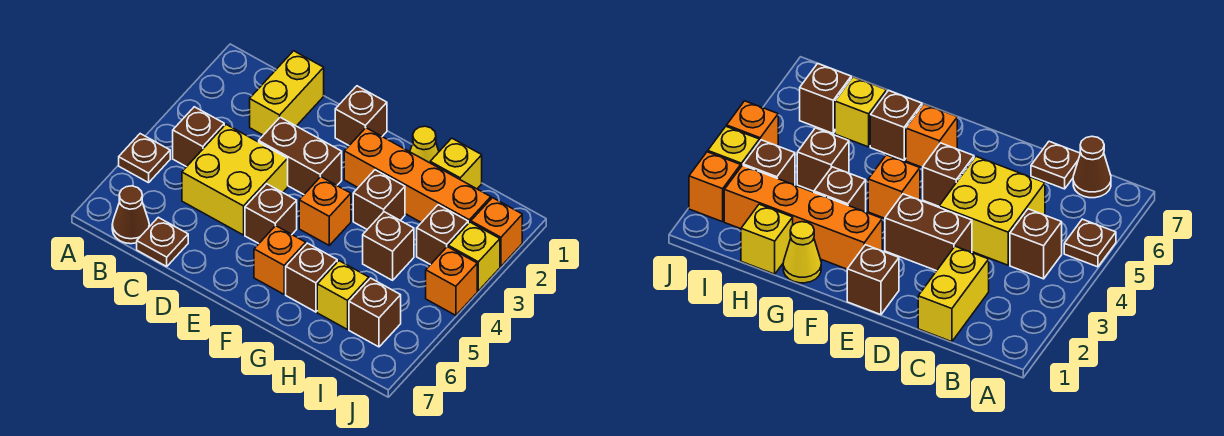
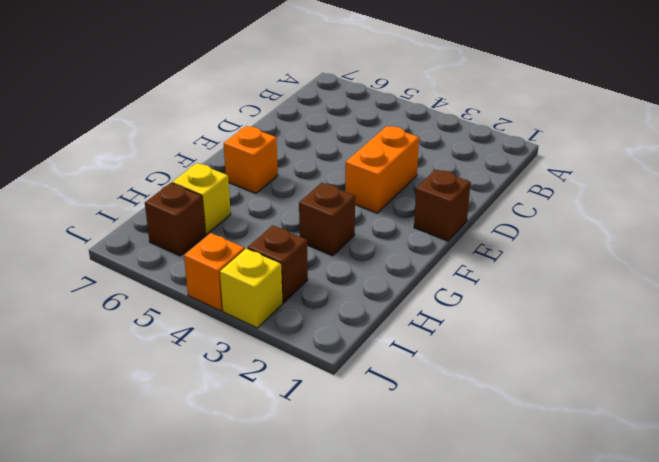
orange 1x2 brick [345,126,419,213] -> brown 1x2 brick [259,117,342,194]
none -> brown 1x1 plate [119,134,170,183]
none -> brown 1x1 brick [173,107,224,167]
none -> brown 1x1 cone [112,186,149,244]

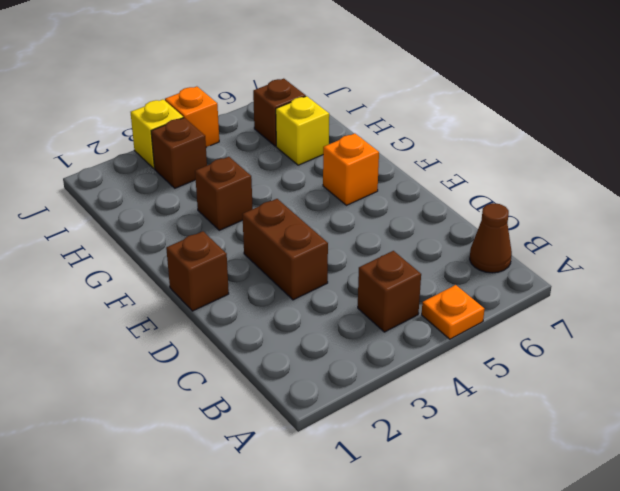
orange 1x1 plate [422,285,484,339] -> brown 1x1 plate [119,134,170,183]
none -> yellow 1x2 brick [250,51,324,135]
none -> yellow 2x2 brick [182,125,288,235]
none -> brown 1x1 plate [137,217,188,266]

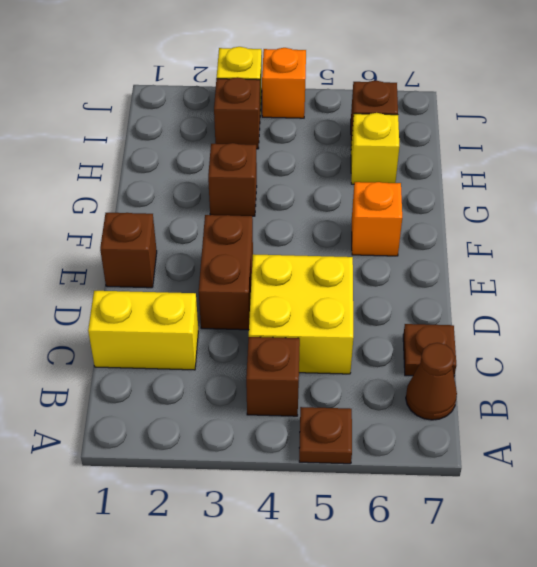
none -> brown 1x1 brick [245,184,297,244]
none -> orange 1x4 brick [344,128,491,223]
none -> orange 1x1 brick [299,177,351,245]

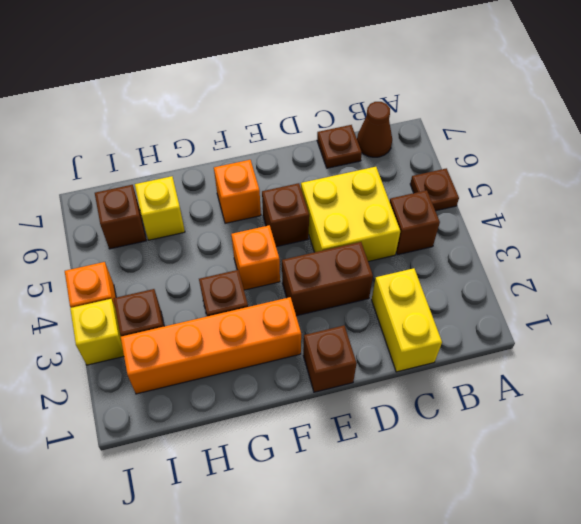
none -> yellow 1x1 cone [410,126,439,163]
none -> brown 1x1 brick [286,243,337,312]
none -> yellow 1x1 brick [430,138,482,189]

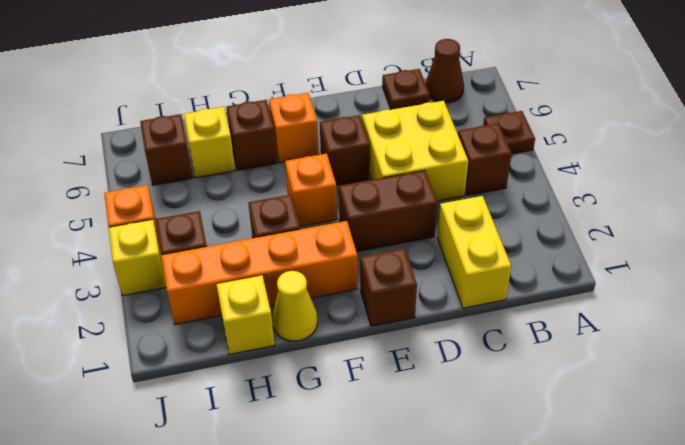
none -> brown 1x1 brick [363,212,414,280]
none -> orange 1x1 brick [471,198,522,266]

